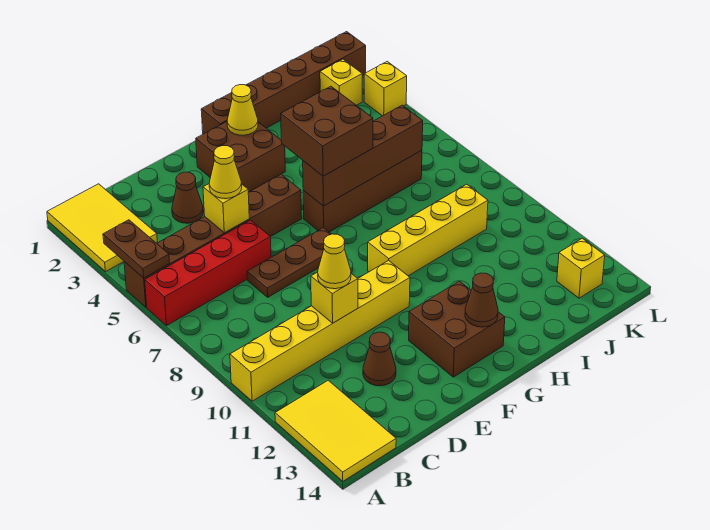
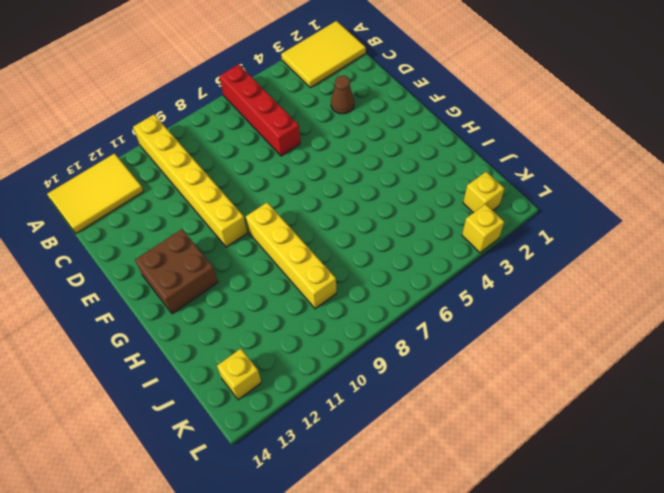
none -> brown 1x6 brick [124,174,302,307]
none -> brown 1x3 plate [247,228,331,297]
none -> brown 1x1 cone [363,332,396,386]

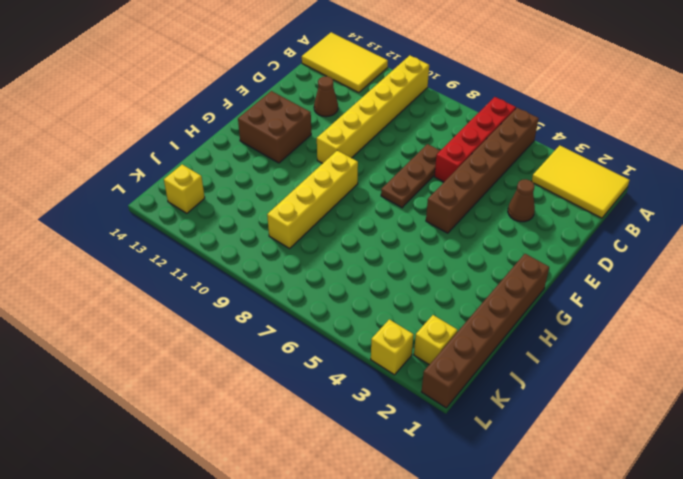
none -> brown 2x2 brick [196,122,285,192]
none -> brown 1x4 brick [303,150,422,232]
none -> brown 1x2 plate [103,220,170,278]

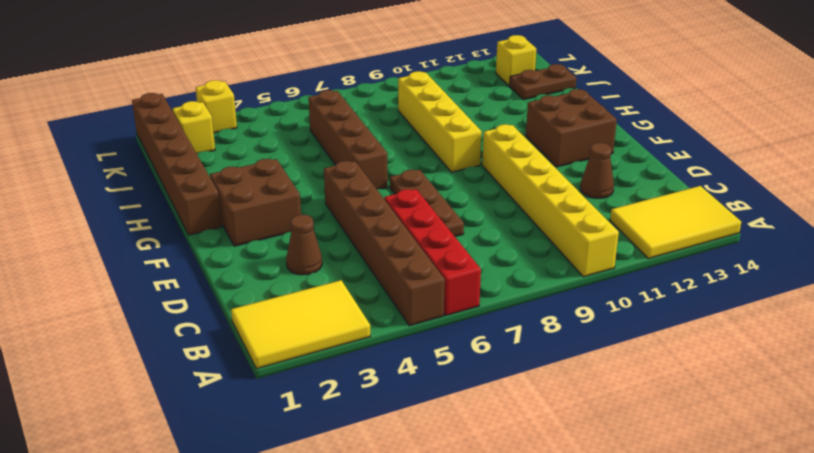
brown 1x2 plate [510,64,576,100] -> brown 1x2 plate moved to [103,220,170,278]
none -> yellow 1x1 brick [203,184,249,233]
none -> yellow 1x1 brick [311,272,358,323]
none -> yellow 1x1 cone [227,85,258,135]

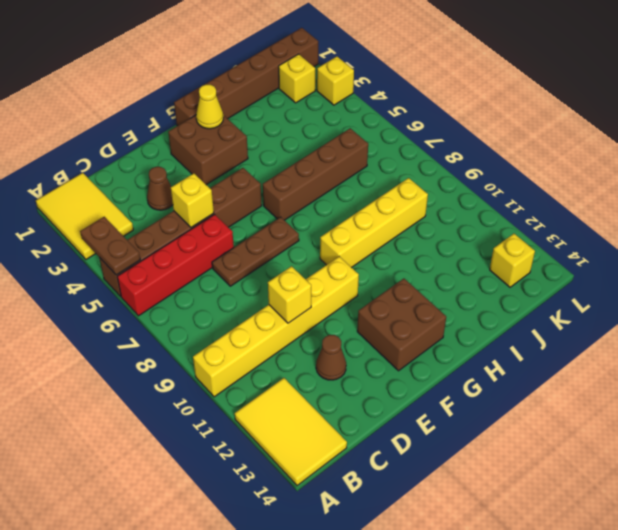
none -> brown 1x4 brick [303,105,423,206]
none -> brown 1x1 cone [465,273,498,327]
none -> yellow 1x1 cone [209,146,242,199]

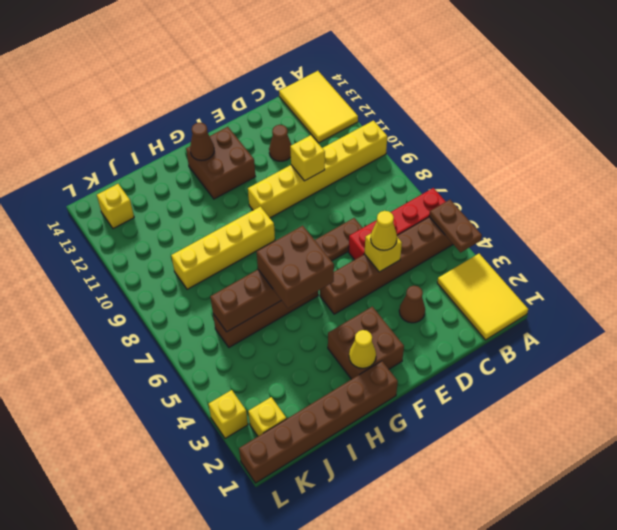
none -> yellow 1x1 cone [318,234,351,289]

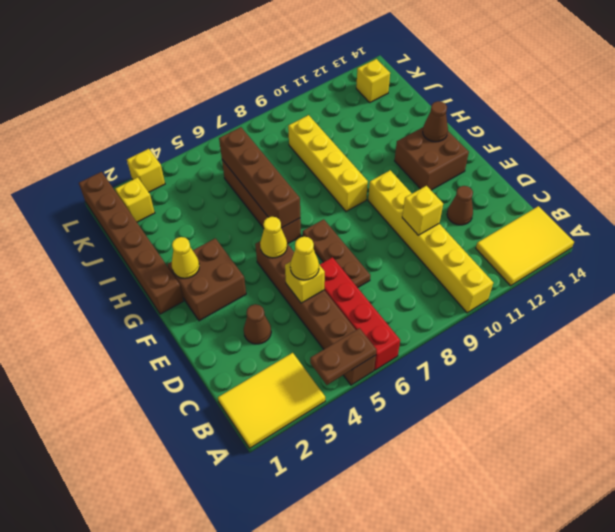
yellow 1x1 cone [260,217,287,258] -> yellow 1x1 cone moved to [318,234,351,289]
none -> brown 2x2 brick [281,86,373,176]

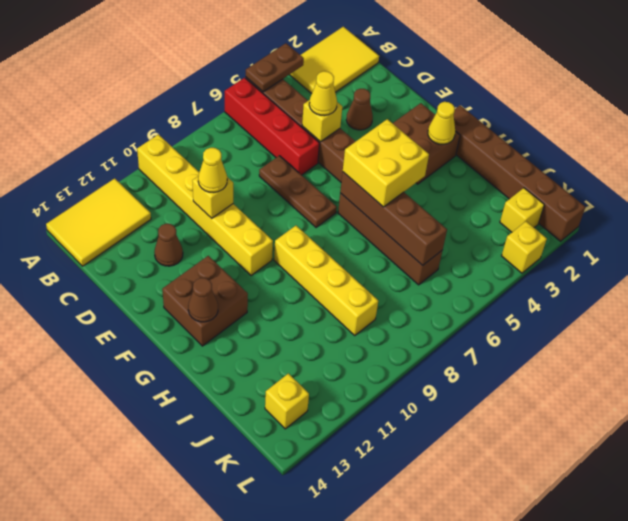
yellow 2x2 brick [343,119,429,207] -> brown 2x2 brick [281,86,373,176]

